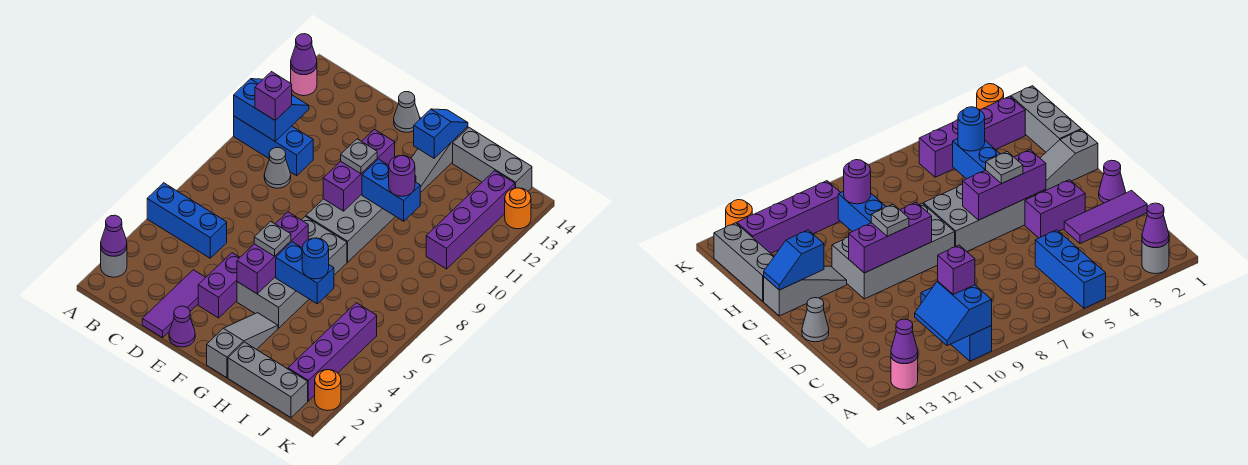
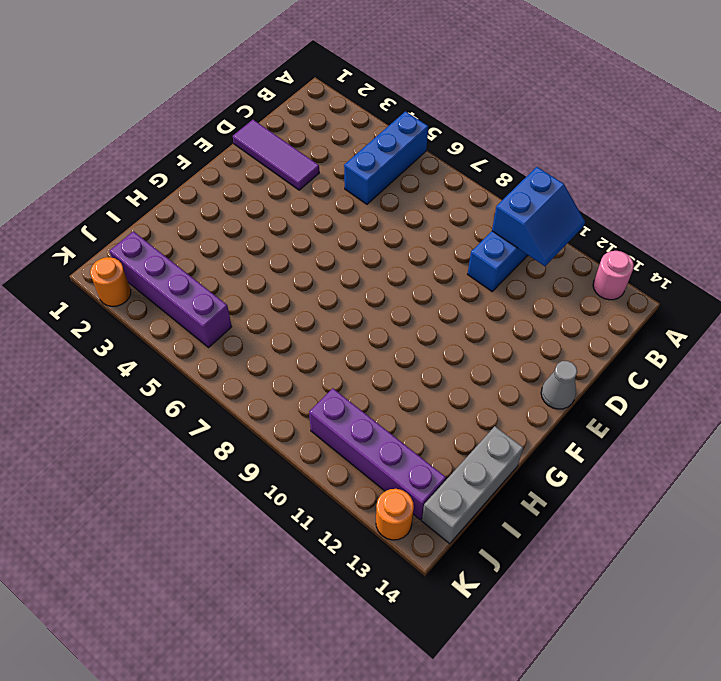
none -> grey 1x1 round brick [101,248,127,277]
none -> grey 1x1 cone [264,147,291,188]
none -> purple 1x1 cone [169,306,195,347]
none -> purple 1x2 brick [198,253,240,318]

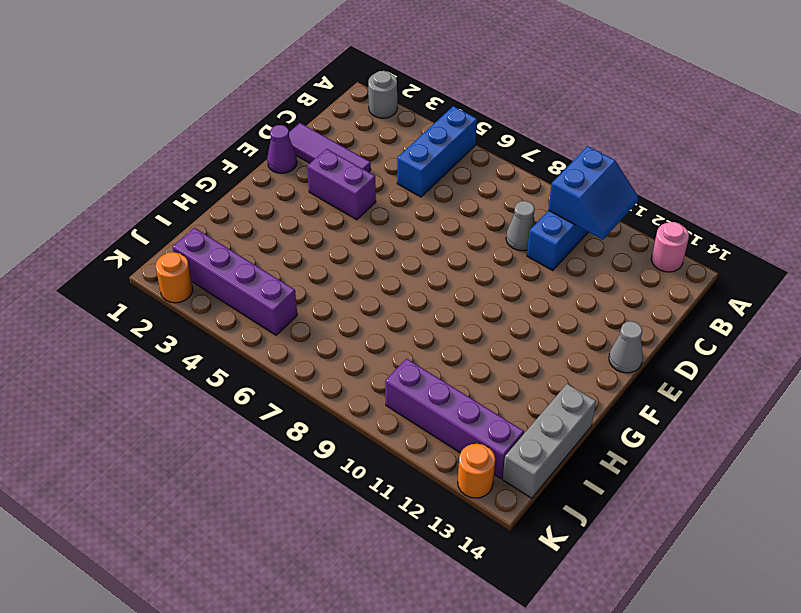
none -> grey 2x4 brick [237,216,347,328]
none -> grey 2x4 brick [306,176,416,262]
none -> grey 1x3 slope [207,313,278,378]
none -> grey 1x3 slope [411,127,468,193]

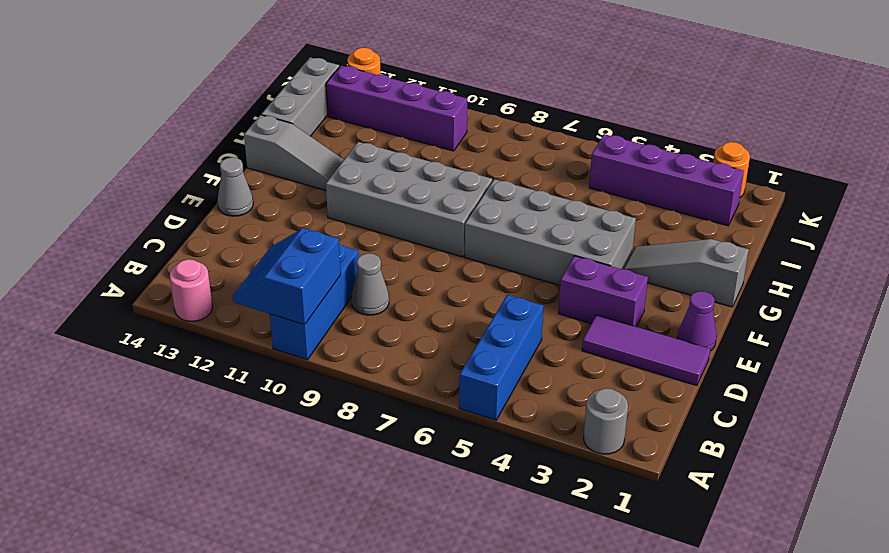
none -> grey 1x3 brick [228,342,308,418]
none -> purple 1x1 cone [101,215,127,256]
none -> purple 1x1 cone [291,34,317,75]
none -> purple 1x3 brick [237,212,308,294]

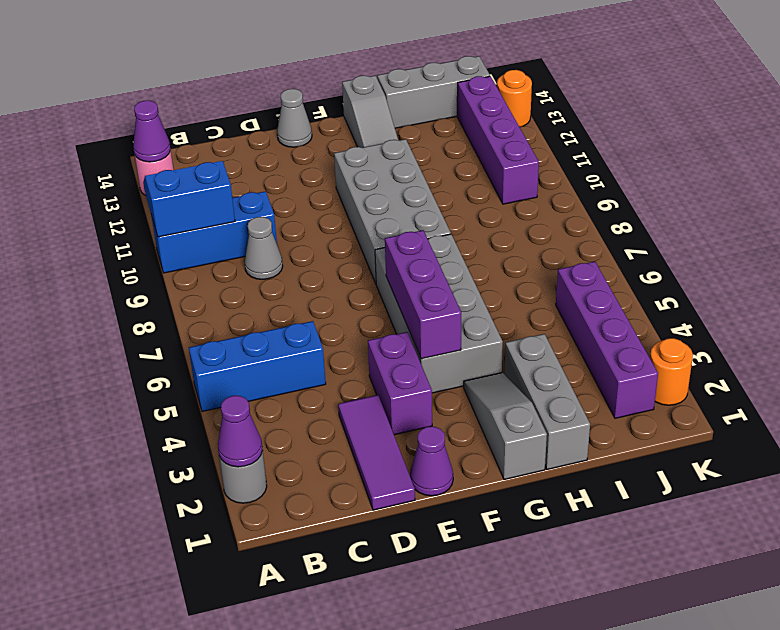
grey 1x3 brick [504,334,590,469] -> grey 1x3 brick turned to [228,342,308,418]
none -> purple 1x3 brick [323,129,395,211]
none -> blue 1x2 brick [276,242,334,304]
none -> blue 1x2 brick [362,159,420,221]
none -> blue 1x2 slope [414,109,468,158]

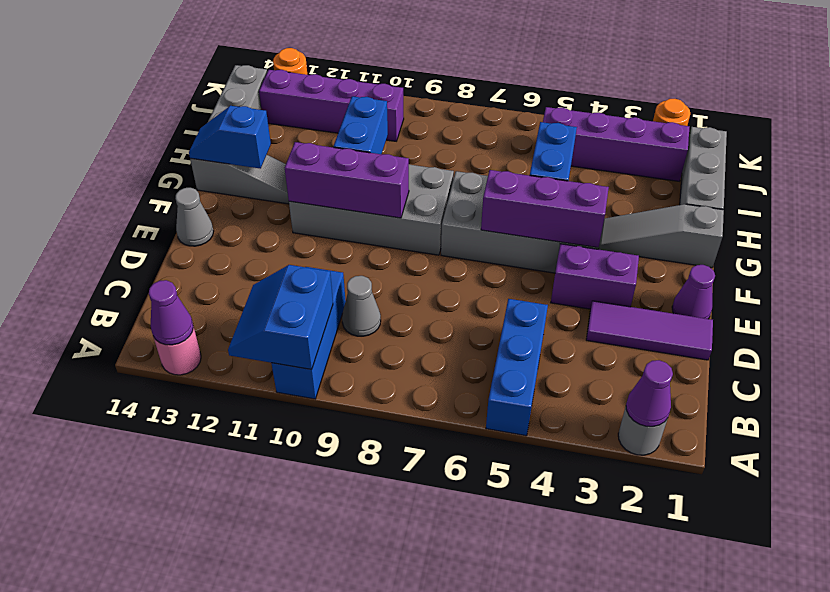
none -> purple 1x1 brick [255,72,292,120]
none -> grey 1x1 plate [254,221,291,256]
none -> grey 1x1 plate [341,139,377,174]
none -> blue 1x1 round brick [302,238,329,279]

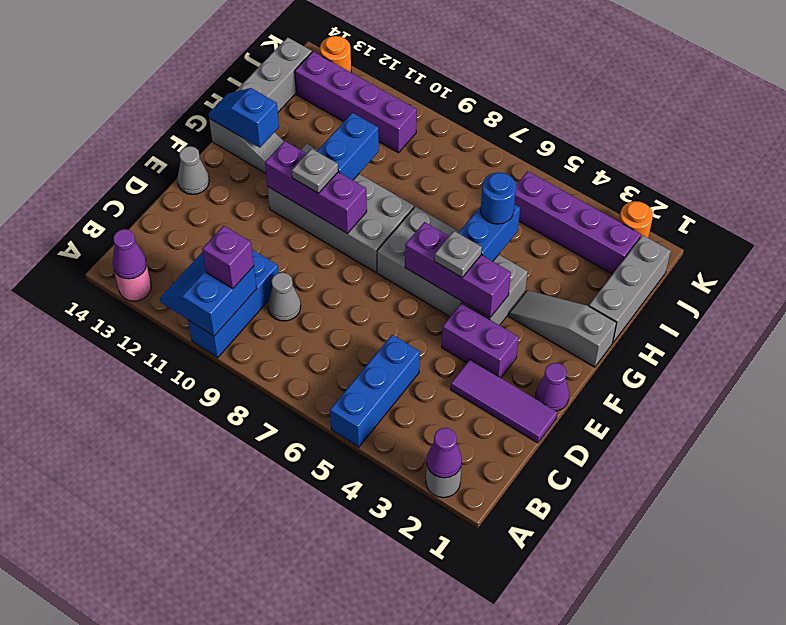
none -> purple 1x1 round brick [389,156,415,196]

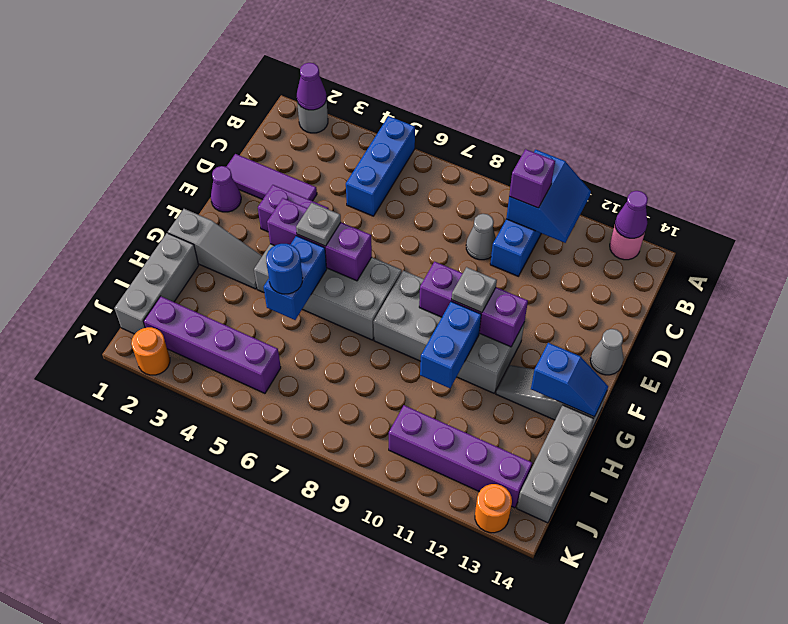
none -> purple 1x1 round brick [389,156,415,196]

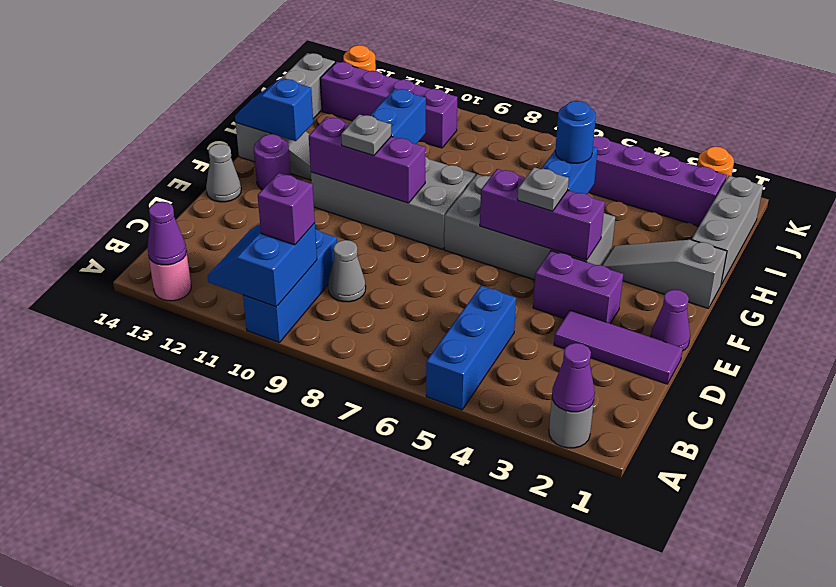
purple 1x1 round brick [254,134,291,190] -> purple 1x1 round brick moved to [389,156,415,196]

